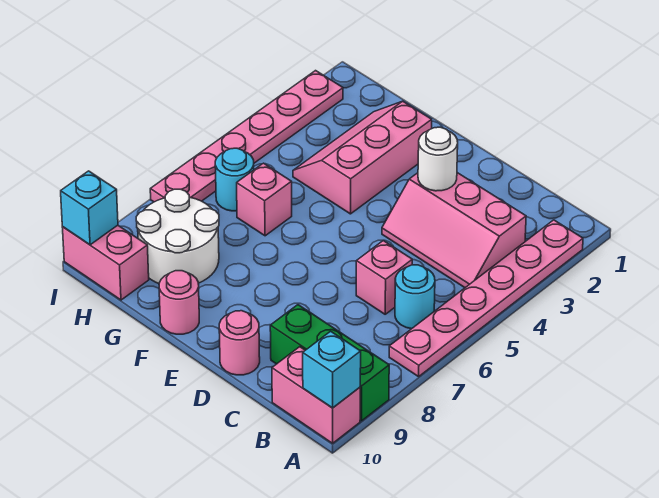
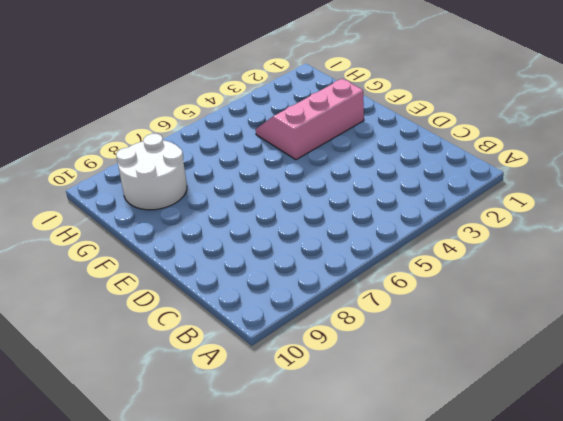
none -> pink 1x6 plate [389,220,583,377]
none -> green 1x3 brick [270,305,389,421]
none -> pink 1x2 brick [272,347,360,443]

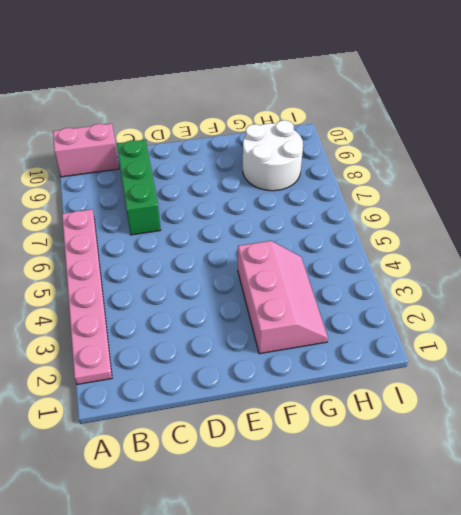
green 1x3 brick [117,140,161,235] -> green 1x3 brick turned to [270,305,389,421]
none -> pink 2x3 slope [382,173,526,288]
none -> cyan 1x1 round brick [395,265,435,329]
none -> pink 1x1 brick [356,241,412,314]

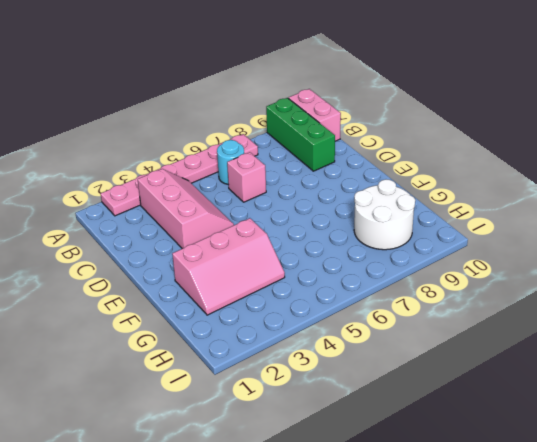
none -> pink 1x1 round brick [219,311,260,375]
none -> pink 1x1 round brick [159,271,199,334]
none -> pink 1x1 brick [237,163,292,236]

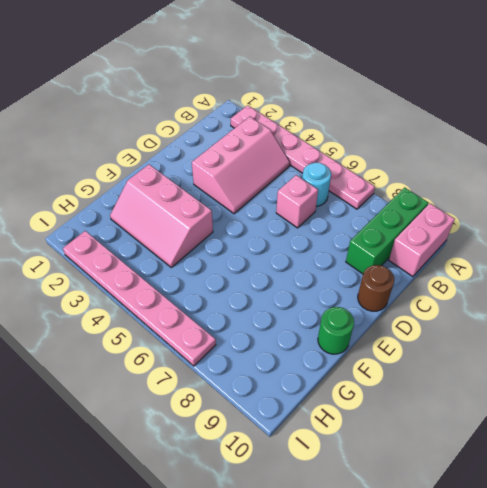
brown 1x1 round brick [358,265,394,311] -> pink 1x1 round brick [219,311,260,375]
green 1x1 round brick [318,307,354,354] -> pink 1x1 round brick [159,271,199,334]
none -> pink 1x1 brick [237,163,292,236]
none -> white 2x2 round brick [136,189,219,283]
none -> cyan 1x1 round brick [215,148,254,211]

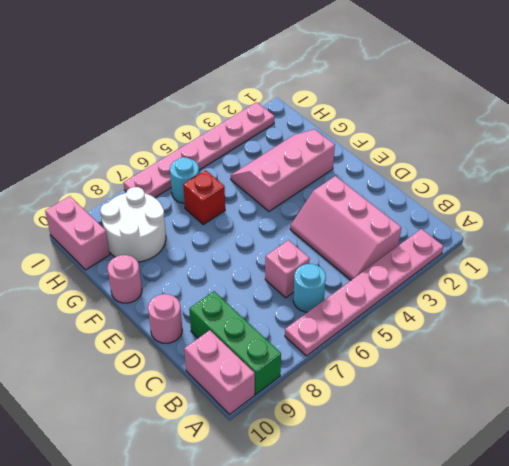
red 1x1 brick [183,170,225,224] -> pink 1x1 brick [237,163,292,236]
none -> cyan 1x1 brick [303,331,361,408]
none -> white 1x1 round brick [418,127,458,191]
none -> cyan 1x1 brick [61,171,118,245]

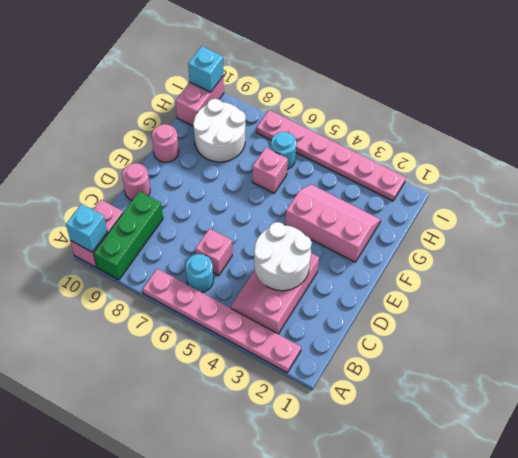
white 2x2 round brick [254,222,312,291] -> white 1x1 round brick [418,127,458,191]

